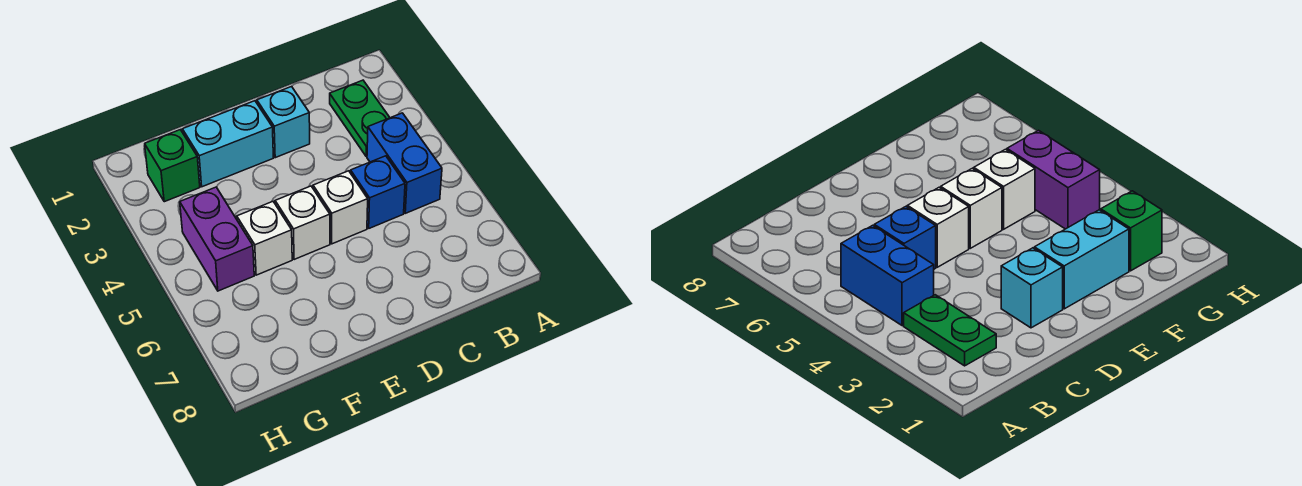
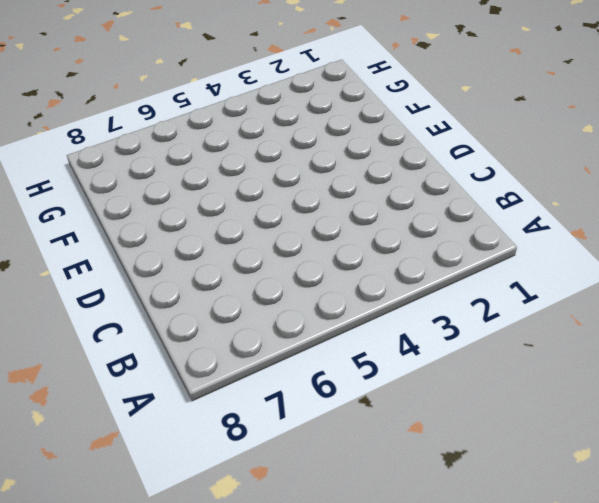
none -> green 1x2 plate [330,80,390,156]
none -> blue 1x2 brick [367,113,442,213]

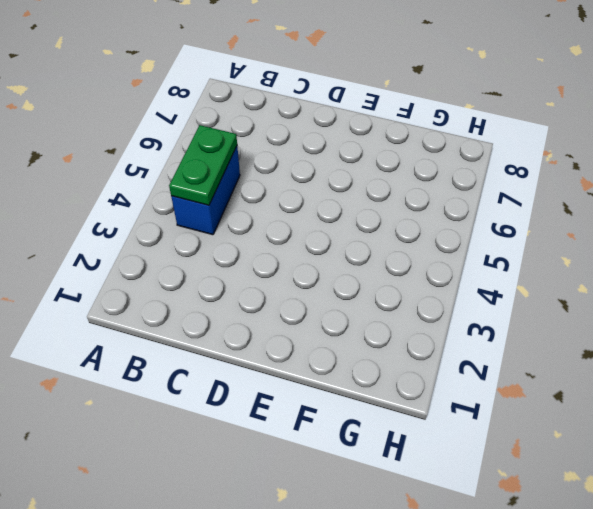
green 1x2 plate [169,125,237,205] -> green 1x2 plate moved to [330,80,390,156]
none -> blue 1x1 brick [351,156,405,228]
none -> cyan 1x1 brick [257,86,310,158]

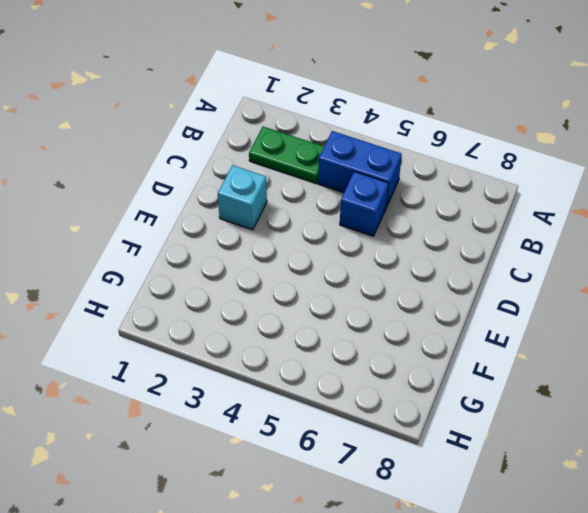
none -> white 1x1 brick [313,171,368,244]
none -> cyan 1x2 brick [182,101,273,187]

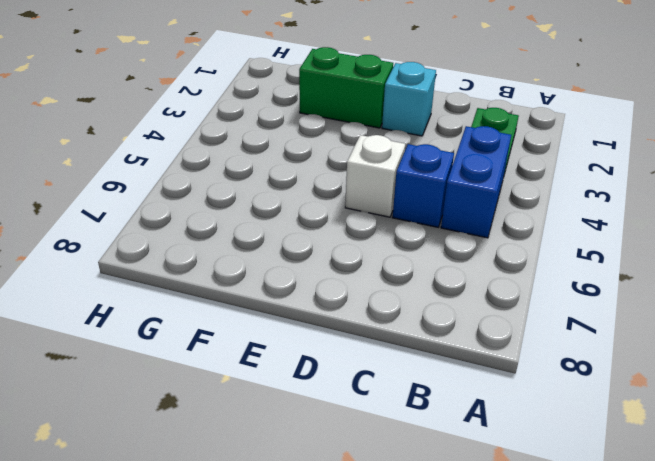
green 1x2 brick [299,47,393,128] -> cyan 1x2 brick [182,101,273,187]
none -> white 1x1 brick [275,186,330,260]
none -> white 1x1 brick [237,202,292,275]

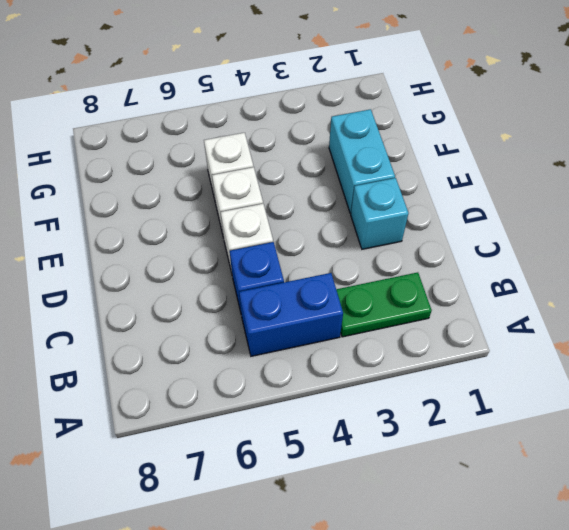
none -> green 1x1 brick [145,130,200,202]
none -> purple 1x2 brick [180,187,254,291]

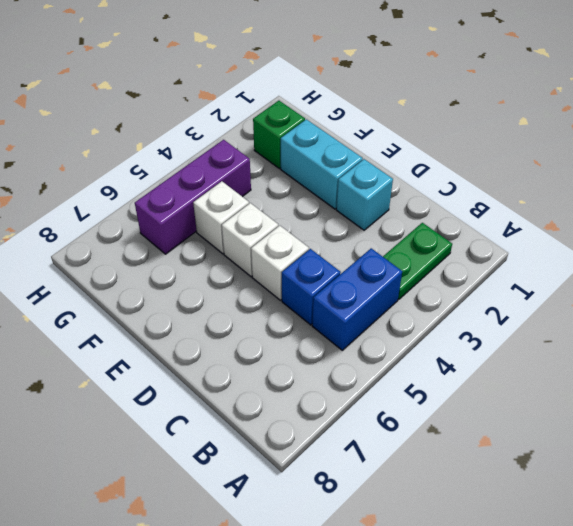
purple 1x3 brick [135,140,251,254] -> purple 1x2 brick [180,187,254,291]

